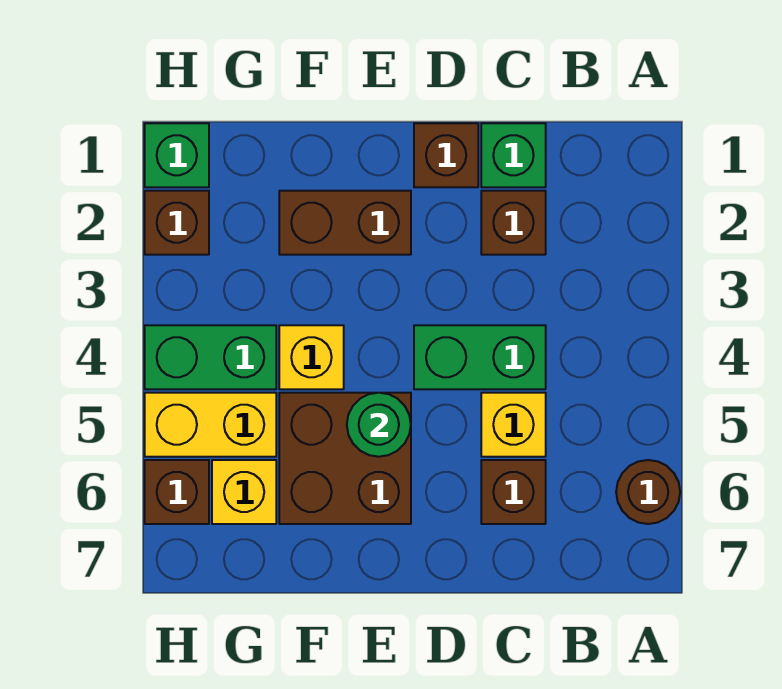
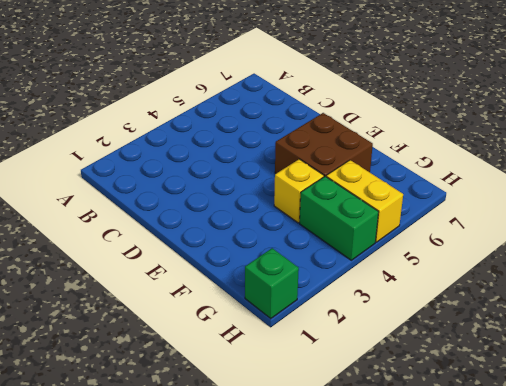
none -> brown 1x1 round brick [616,460,680,524]
none -> green 1x1 brick [481,123,546,187]
none -> brown 1x1 brick [481,191,546,255]

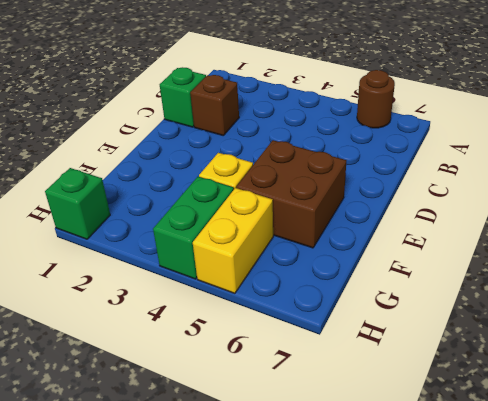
none -> green 1x2 brick [414,325,546,389]
none -> yellow 1x1 brick [481,393,546,457]
none -> brown 1x1 brick [481,460,546,524]

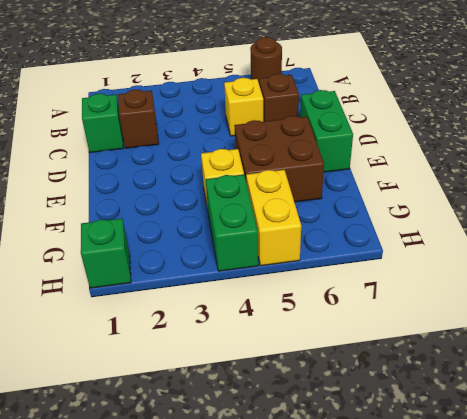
green 1x2 brick [300,90,353,172] -> green 1x2 brick moved to [414,325,546,389]
none -> brown 1x1 brick [414,123,478,187]
none -> brown 1x2 brick [279,191,411,255]
none -> yellow 1x1 brick [212,460,276,524]

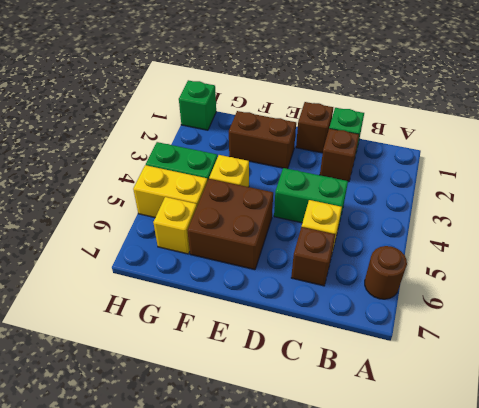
none -> brown 1x1 brick [145,191,209,255]
none -> brown 1x1 brick [145,460,209,524]
none -> green 1x1 round brick [347,393,411,457]

